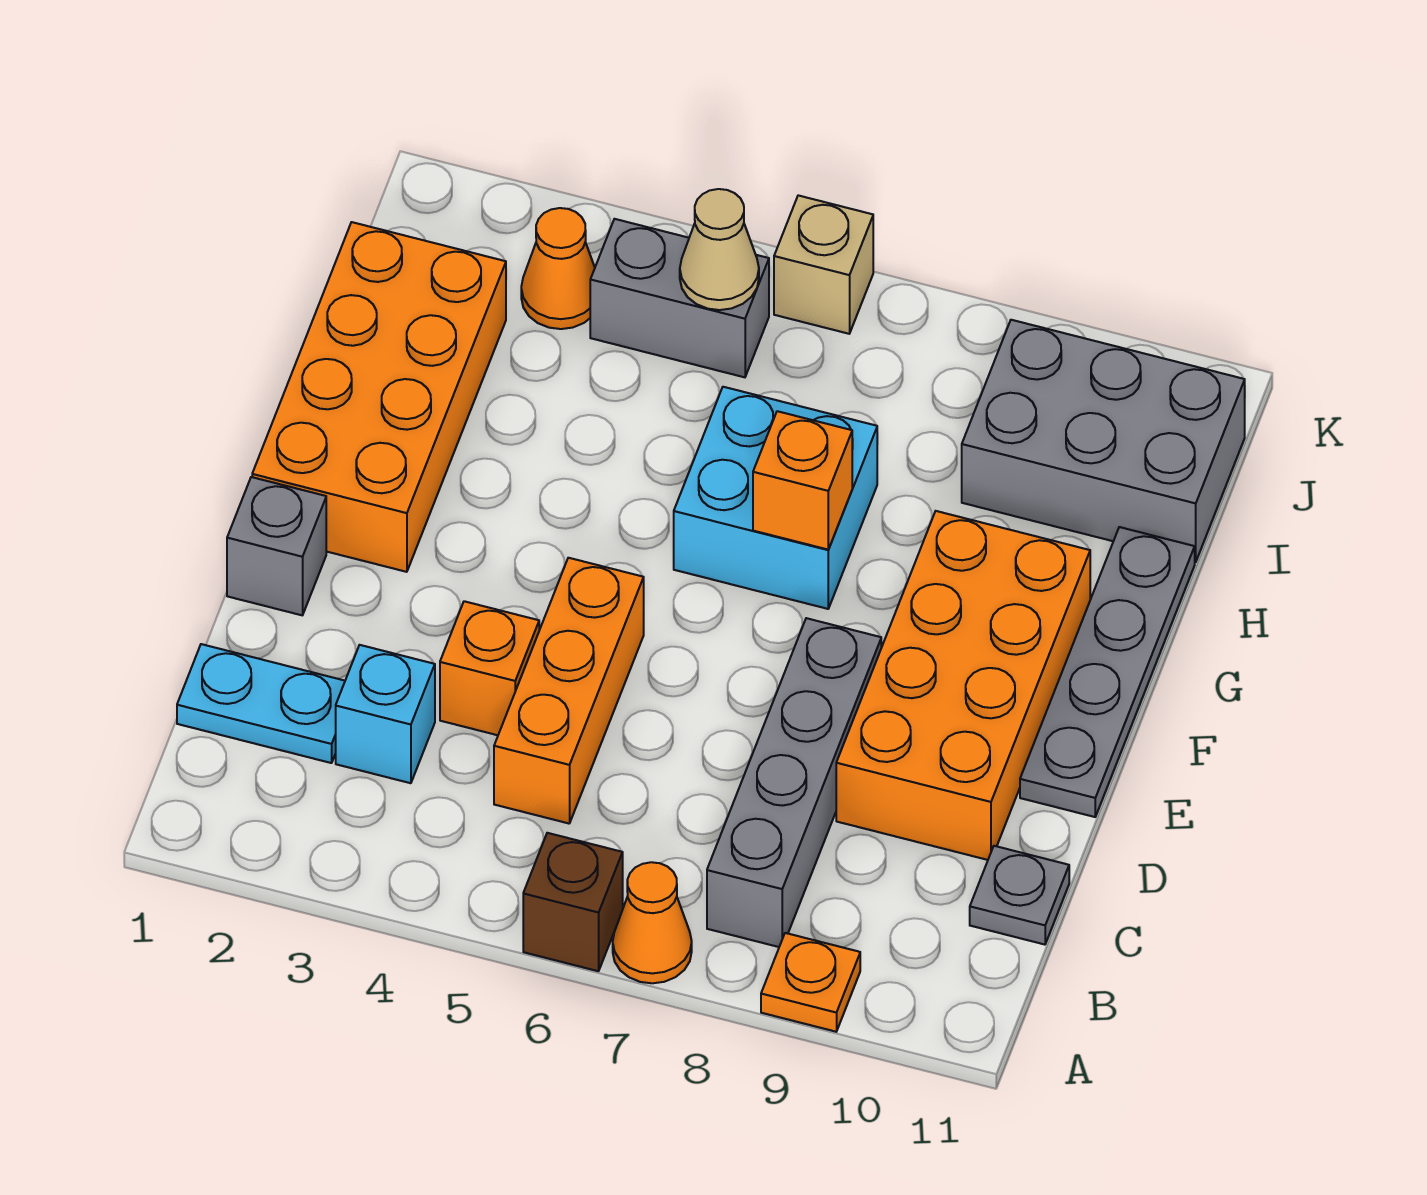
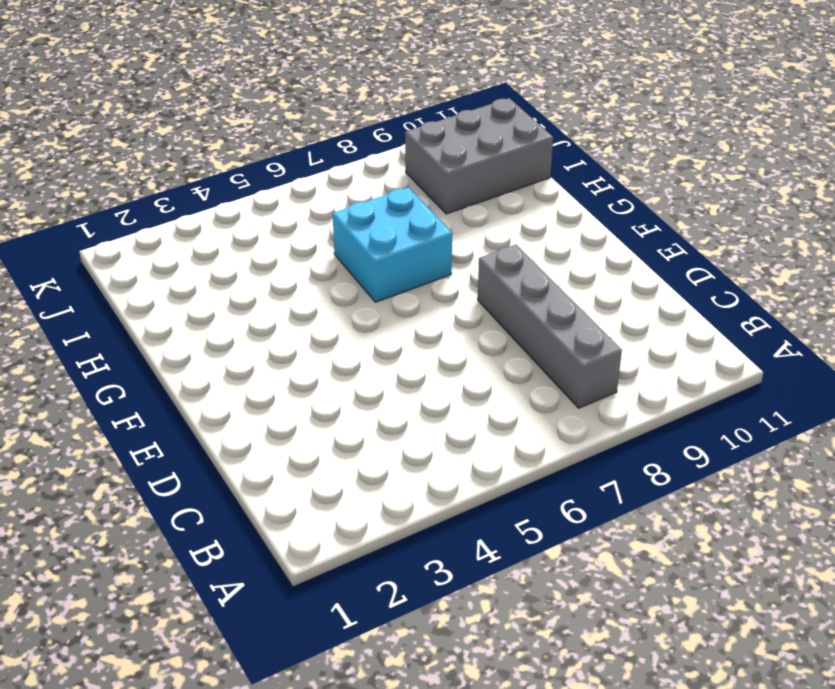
none -> brown 1x1 brick [523,833,623,971]
none -> orange 1x1 cone [613,862,692,983]
none -> orange 1x1 plate [761,933,860,1032]

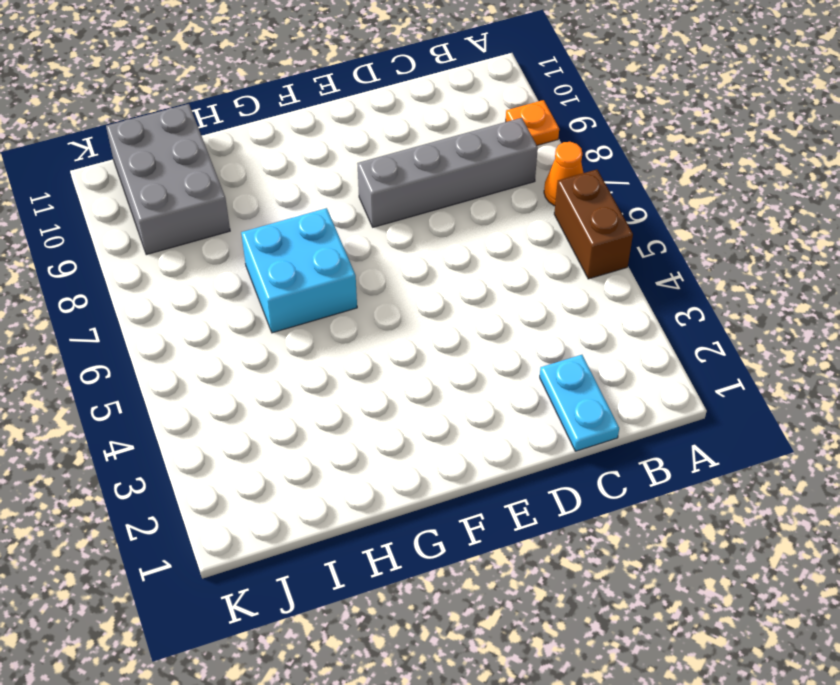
brown 1x2 brick [554,169,633,279] -> brown 1x1 brick [523,833,623,971]
none -> cyan 1x1 brick [336,645,435,783]
none -> orange 1x3 brick [494,558,644,823]
none -> grey 1x1 plate [970,846,1069,945]

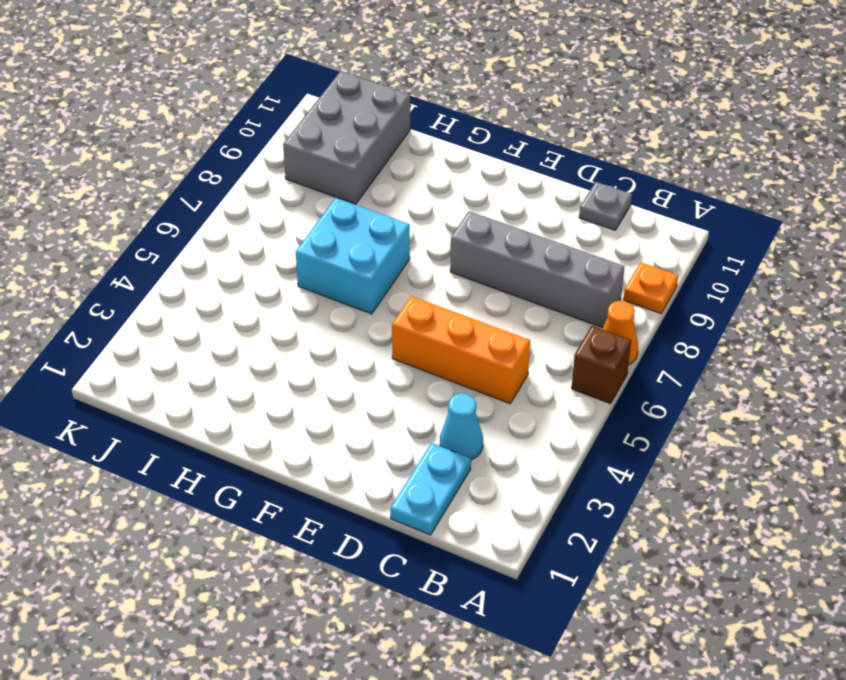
cyan 1x1 cone [440,393,483,460] -> cyan 1x1 brick [336,645,435,783]
none -> orange 1x1 brick [440,601,539,735]
none -> orange 2x4 brick [836,511,1090,860]
none -> grey 1x1 brick [227,477,326,615]

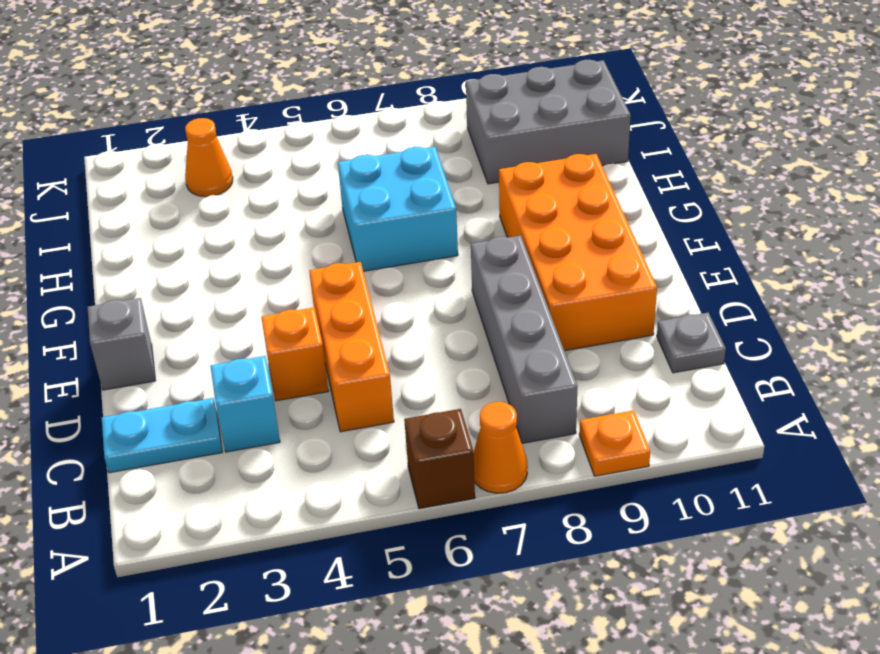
none -> grey 1x4 plate [1020,527,1195,817]
none -> orange 2x4 brick [252,222,506,572]
none -> grey 1x2 brick [590,219,769,377]

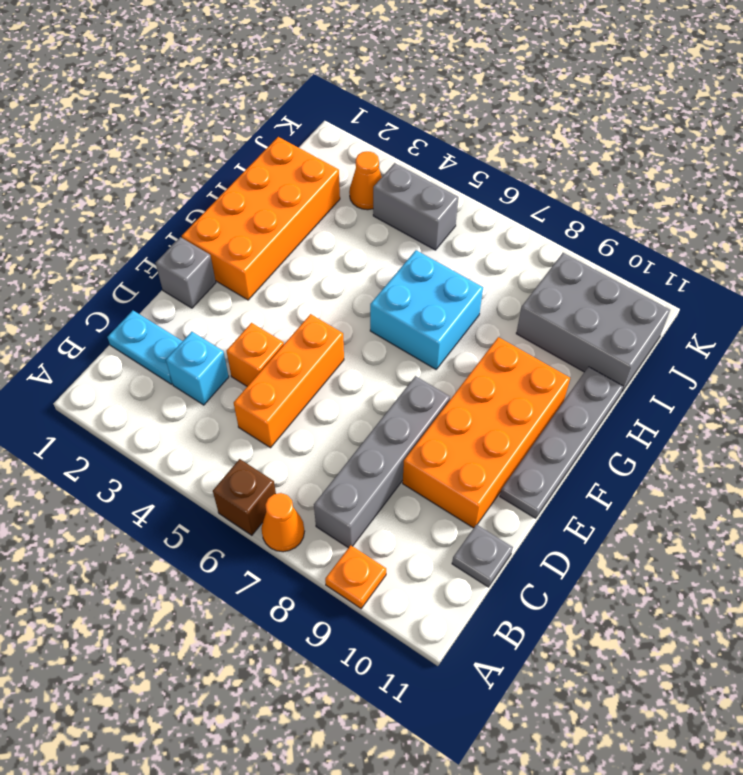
none -> tan 1x1 brick [774,195,873,334]
none -> orange 1x1 brick [753,411,852,549]
none -> tan 1x1 cone [680,189,759,310]

